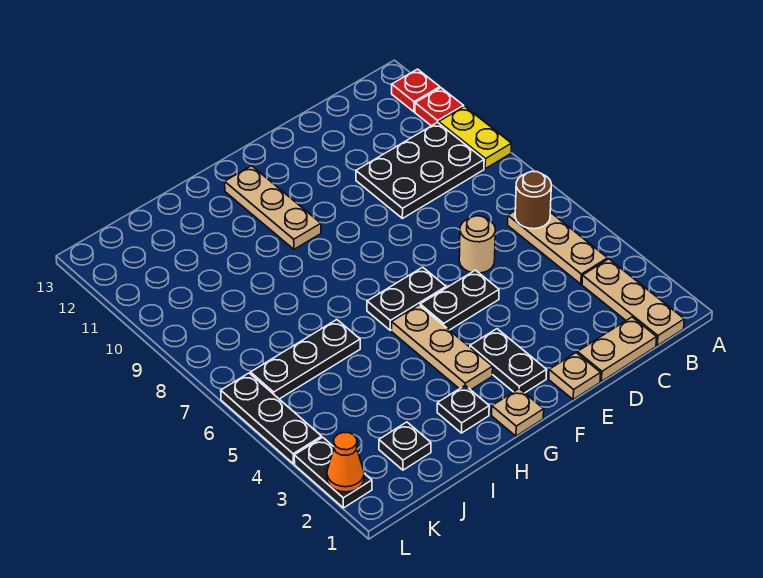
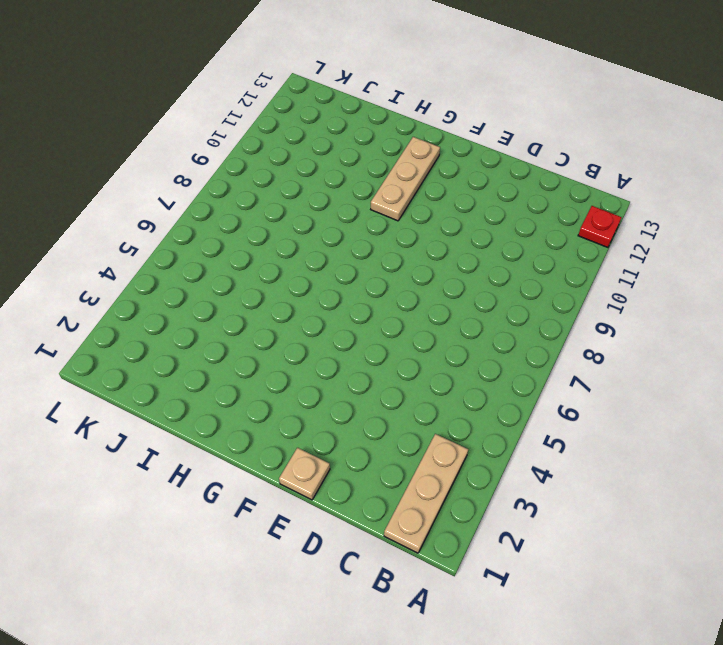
none -> yellow 1x2 plate [439,106,511,169]
none -> red 1x1 plate [415,88,464,126]
none -> tan 1x3 plate [508,211,608,284]

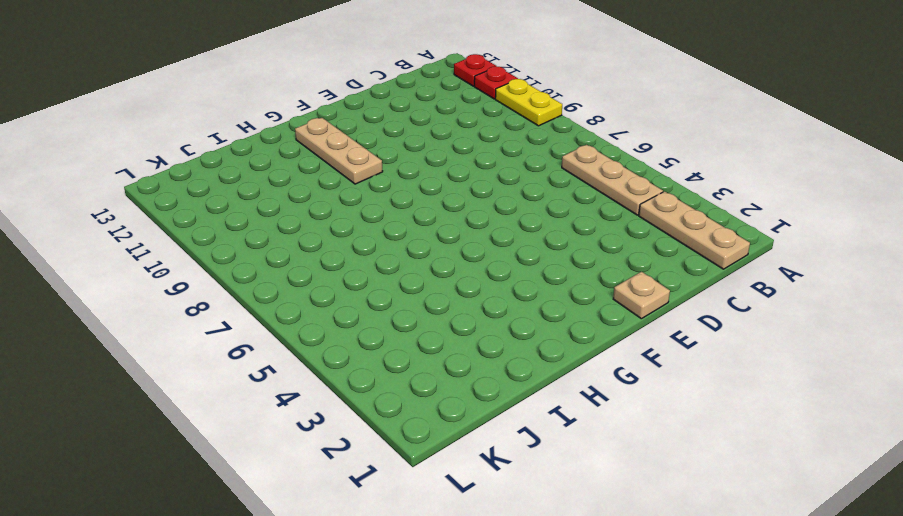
none -> black 2x3 plate [356,122,484,219]
none -> tan 1x2 plate [577,317,657,381]
none -> tan 1x1 round brick [459,216,495,273]

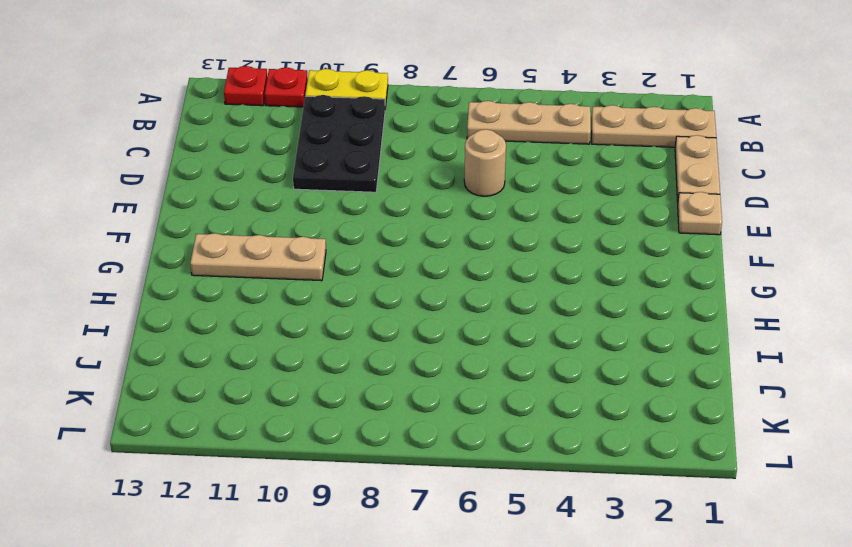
none -> black 1x2 plate [420,270,499,330]
none -> black 1x2 plate [470,329,547,393]
none -> black 1x2 plate [367,267,446,330]

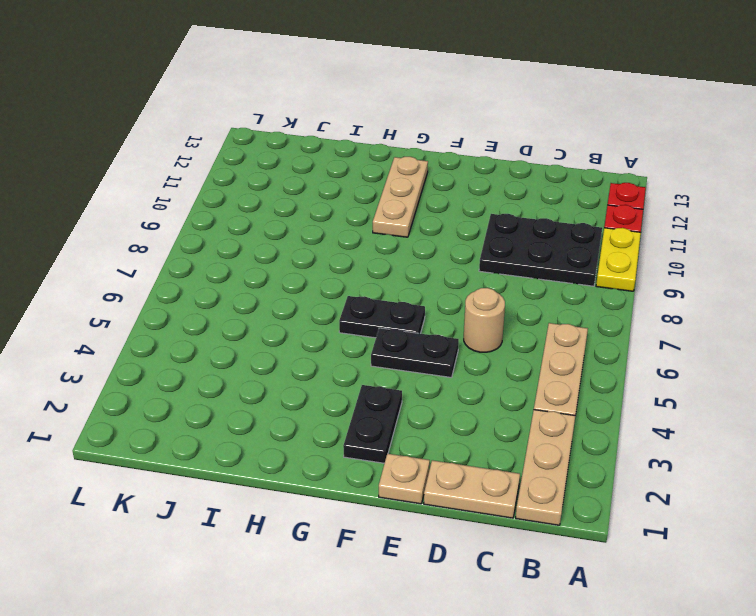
none -> tan 1x1 plate [492,389,544,436]
none -> tan 1x3 plate [392,305,493,390]
none -> black 1x1 plate [437,386,489,433]

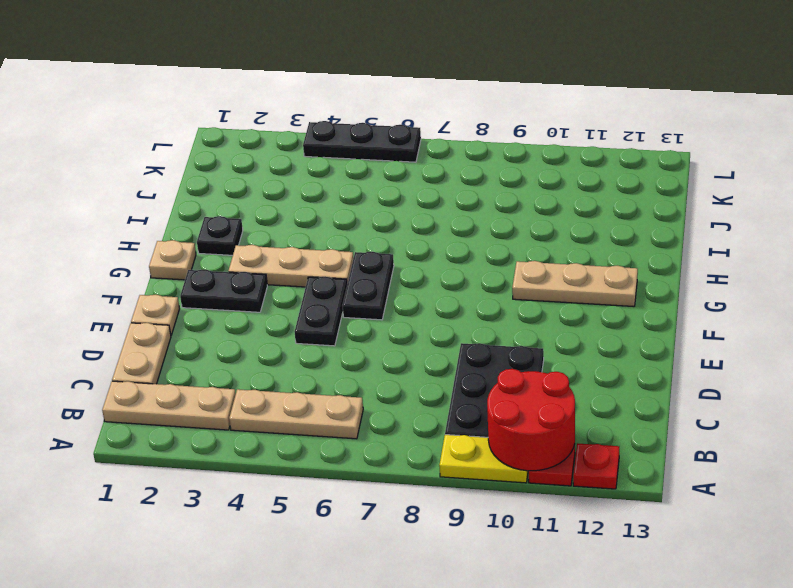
red 2x2 round brick [487,369,575,471] -> none
none -> tan 1x1 round brick [459,216,495,273]
none -> black 1x3 plate [251,320,360,399]
none -> black 1x1 plate [379,422,431,470]

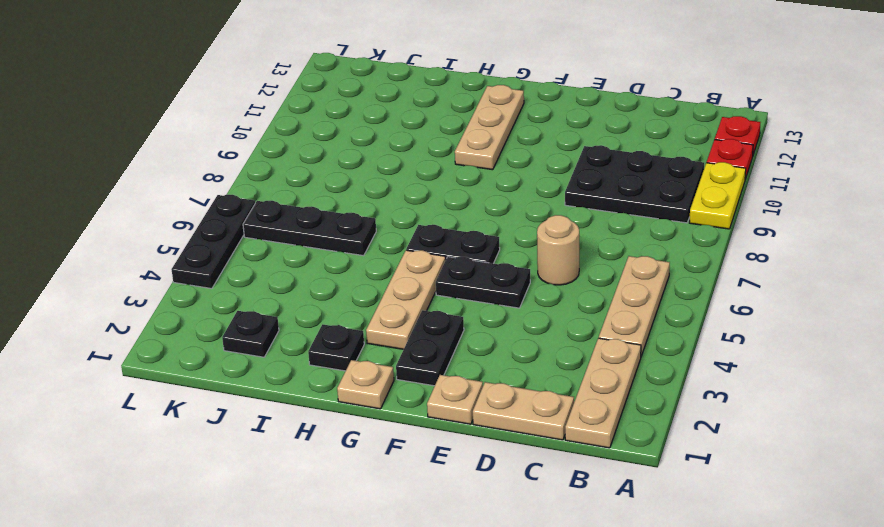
none -> black 1x2 plate [294,437,372,508]
none -> brown 1x1 round brick [515,171,551,229]
none -> orange 1x1 cone [327,432,364,492]

